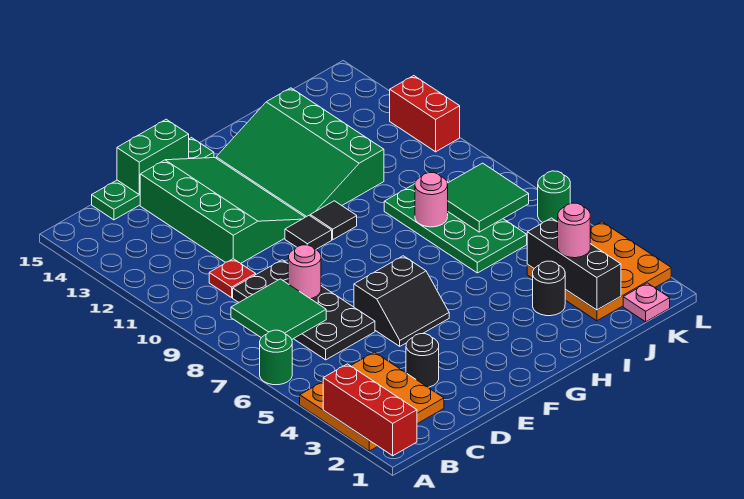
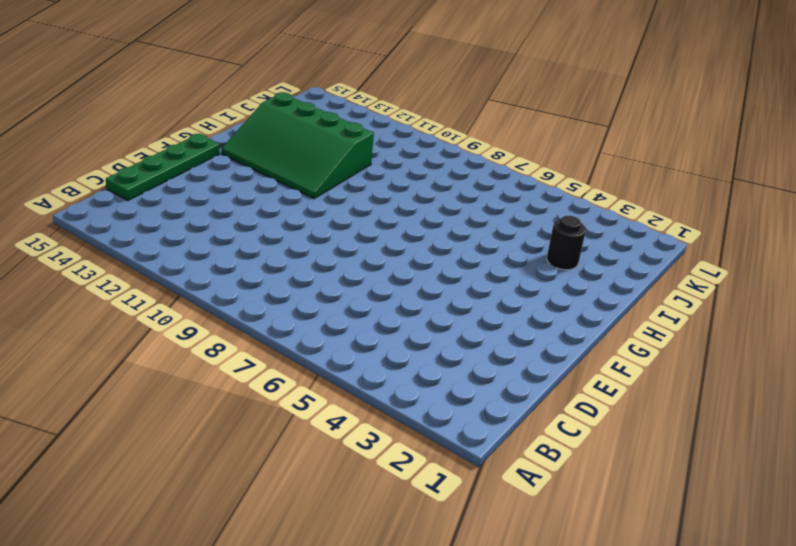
none -> orange 3x3 plate [300,352,444,451]
none -> green 1x1 round brick [260,330,292,385]
none -> black 2x4 plate [233,260,375,360]

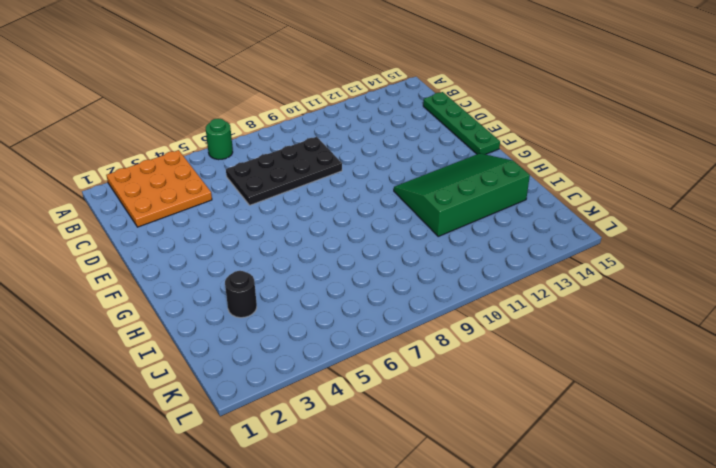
none -> red 1x1 plate [209,259,256,298]
none -> black 1x1 round brick [406,334,439,387]
none -> green 3x4 slope [140,158,305,263]

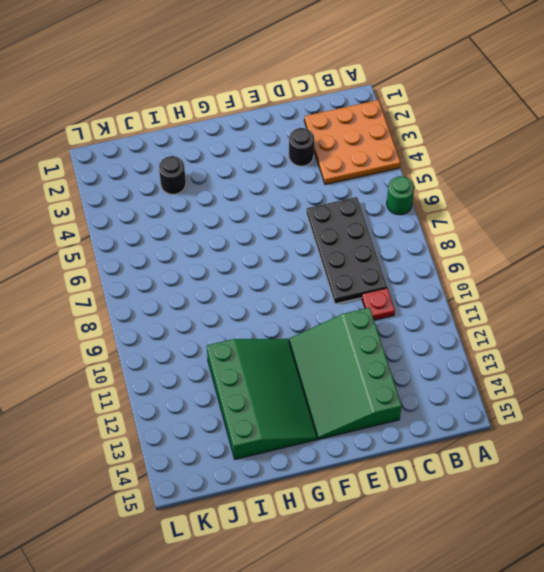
none -> green 1x4 plate [92,138,214,220]
none -> black 2x2 slope [354,256,449,346]
none -> black 1x1 tile [285,215,332,249]

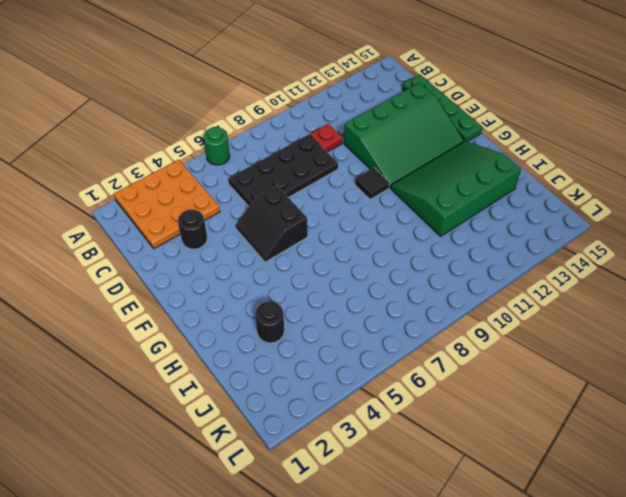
none -> black 1x1 tile [310,201,357,240]
none -> green 2x4 plate [384,182,527,273]
none -> orange 3x3 plate [527,222,671,321]

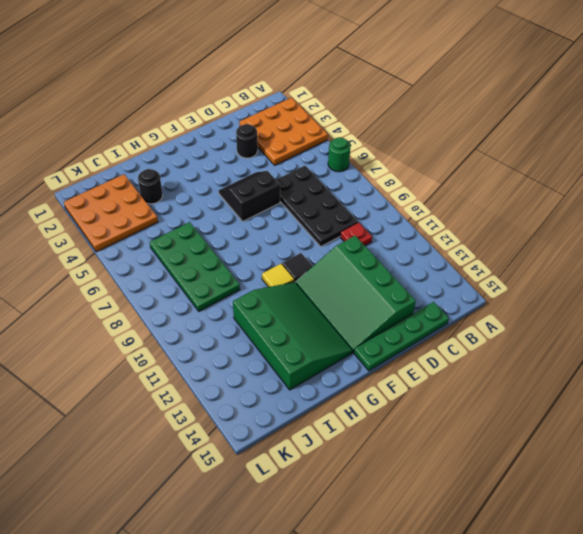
yellow 1x1 tile [262,264,294,287] -> black 1x1 tile [310,201,357,240]
none -> pink 1x1 plate [623,283,670,322]
none -> green 1x1 round brick [538,171,570,223]
none -> red 1x2 brick [390,76,460,152]

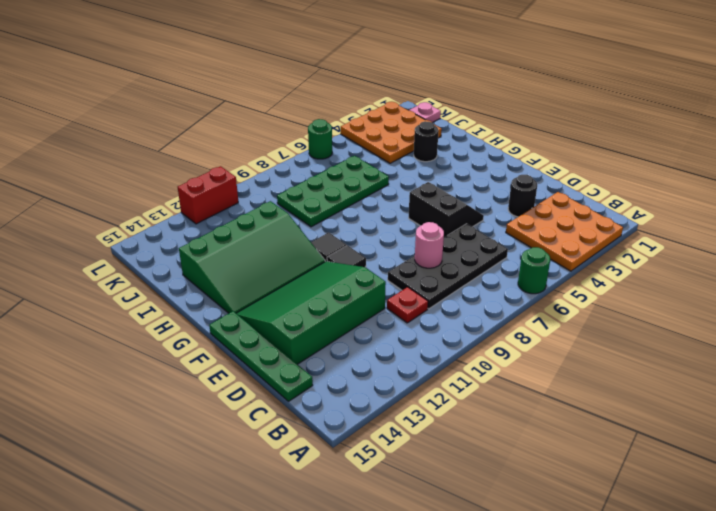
none -> red 1x3 brick [323,364,417,456]
none -> green 2x2 tile [231,279,326,339]
none -> green 1x2 brick [117,119,189,195]

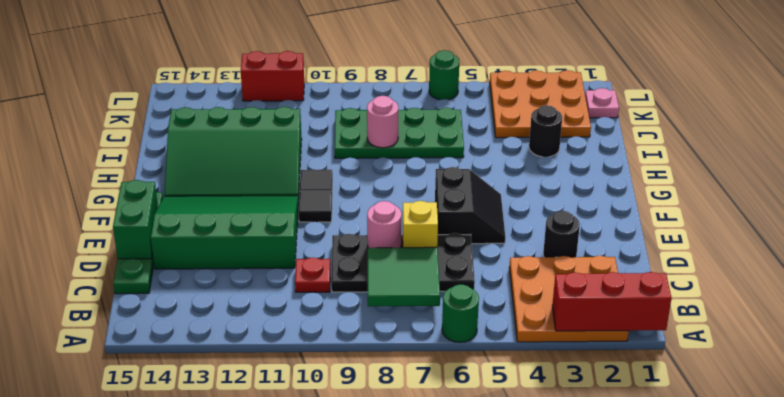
yellow 1x1 brick [403,201,438,248] -> none
none -> black 1x3 brick [527,218,621,310]
none -> green 2x2 tile [448,163,529,232]
none -> pink 1x1 round brick [558,203,590,258]

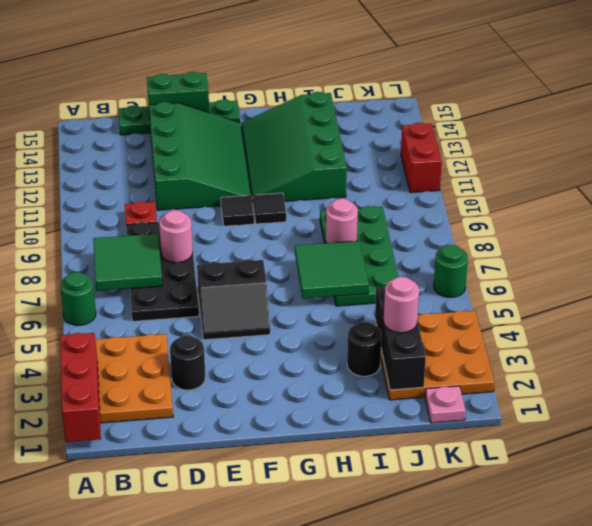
green 2x2 tile [295,241,369,299] -> green 2x2 tile moved to [448,163,529,232]

